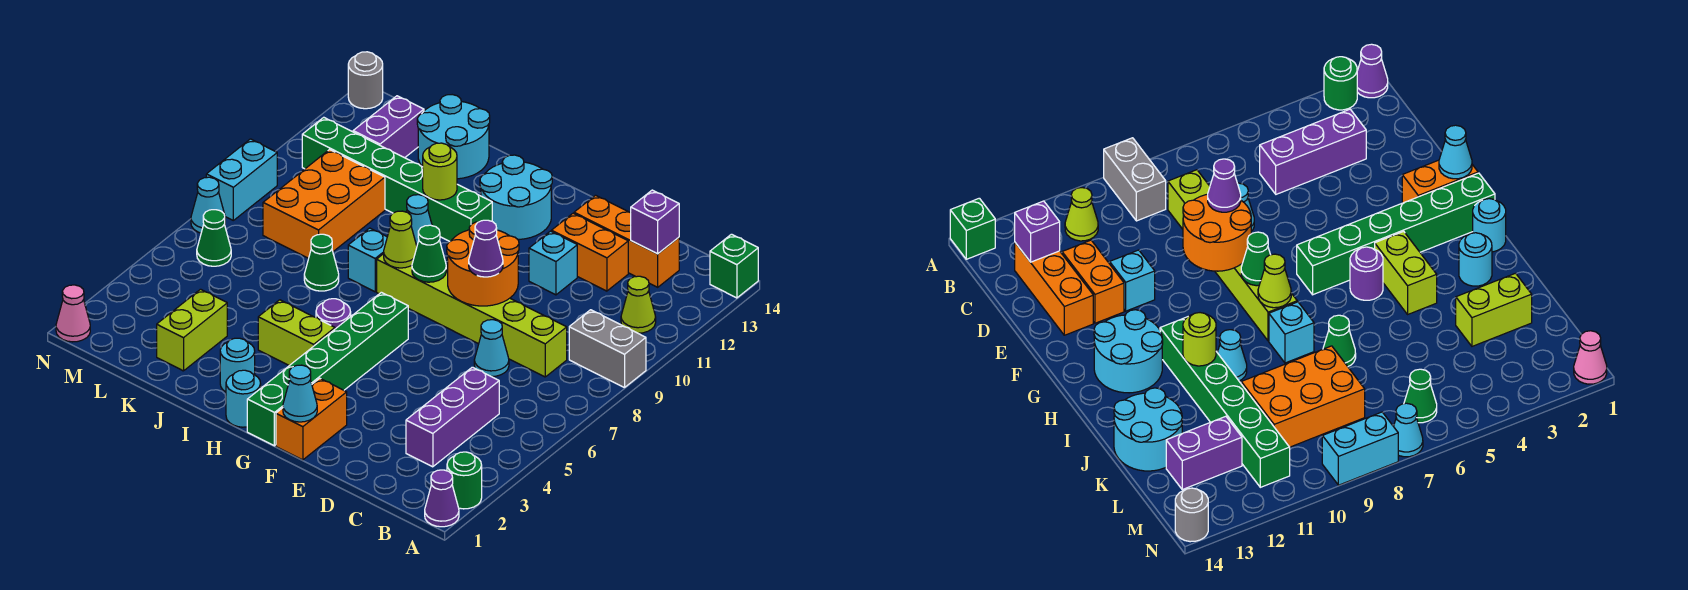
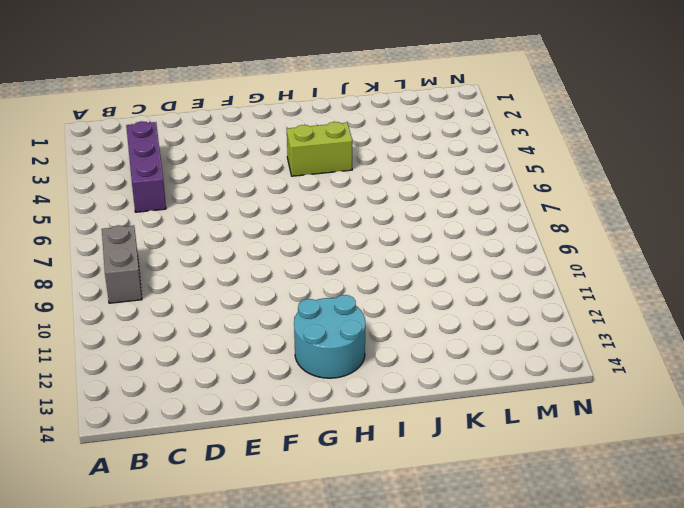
grey 1x2 brick [102,225,142,303] -> grey 1x2 brick turned to [569,310,646,388]
none -> purple 1x1 cone [425,470,459,527]
none -> green 1x1 round brick [447,452,482,509]
none -> green 1x1 brick [710,234,758,298]
none -> lime 1x1 cone [621,276,656,333]

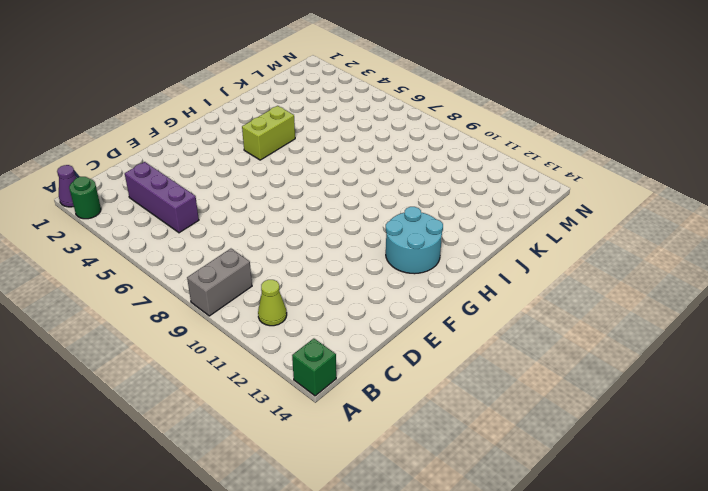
none -> lime 1x6 brick [377,254,567,377]
none -> orange 1x3 brick [574,195,679,287]
none -> cyan 1x1 cone [474,320,509,377]
none -> orange 1x2 brick [552,213,628,291]

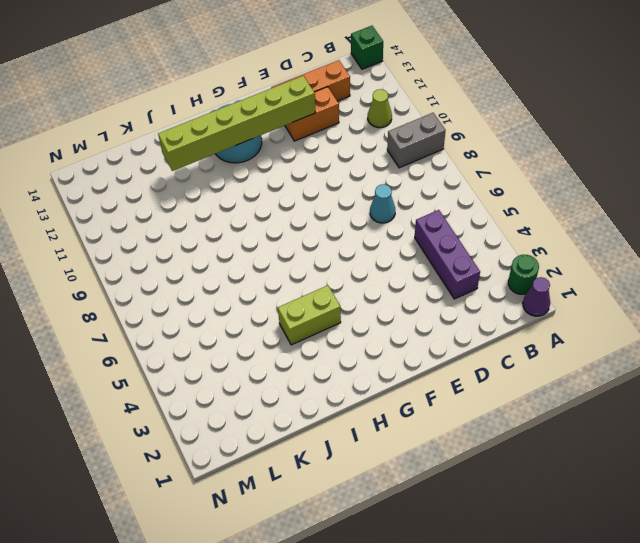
lime 1x6 brick [158,76,316,171] -> lime 1x6 brick moved to [377,254,567,377]
none -> cyan 1x1 brick [529,231,577,295]
none -> orange 1x2 brick [276,378,347,460]
none -> green 1x6 brick [247,292,408,446]
none -> cyan 1x1 round brick [226,370,261,427]

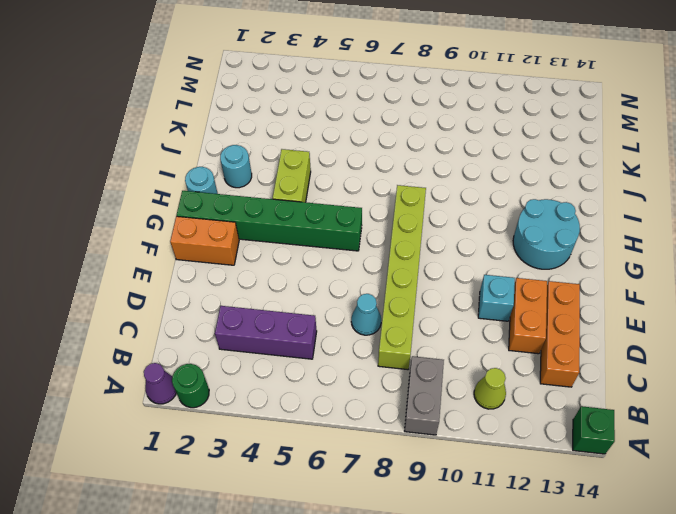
none -> purple 1x1 round brick [316,299,351,329]
none -> green 1x6 brick [302,117,492,241]
none -> cyan 1x1 brick [348,228,387,292]
none -> cyan 1x1 cone [406,195,432,245]

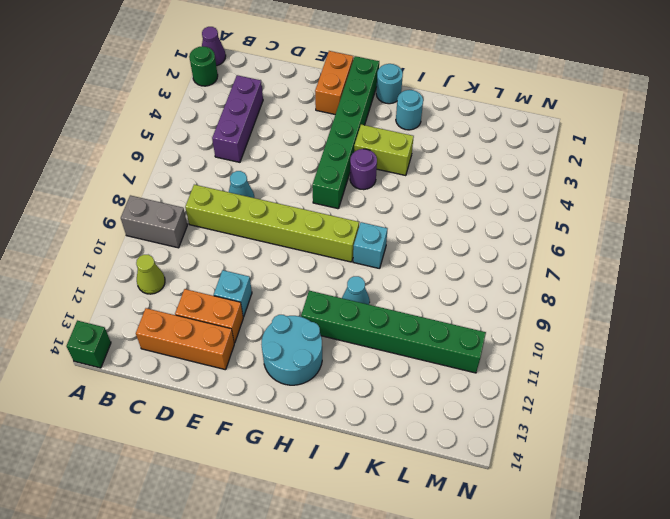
none -> green 1x1 cone [304,234,339,291]
none -> cyan 2x2 round brick [417,95,490,179]
none -> lime 1x2 brick [157,289,227,371]
none -> orange 2x3 brick [263,150,385,258]

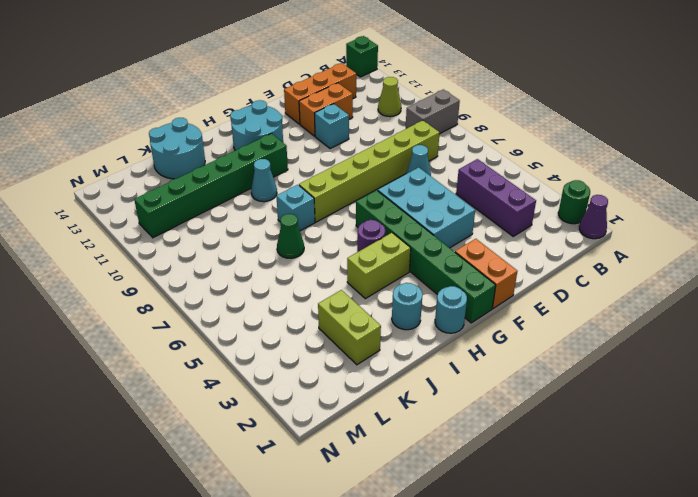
cyan 2x3 brick [378,167,475,248] -> none
none -> orange 2x3 brick [263,150,385,258]
none -> purple 1x2 brick [353,96,424,158]
none -> green 1x1 cone [197,210,231,266]
none -> pink 1x1 cone [56,285,90,342]

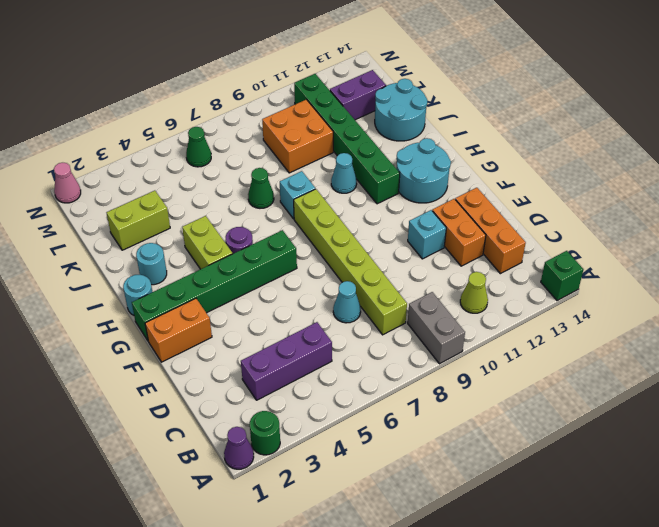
orange 2x2 brick [262,99,333,173] -> orange 2x3 brick [263,150,385,258]
none -> cyan 1x1 cone [191,177,225,233]
none -> cyan 1x2 brick [206,139,277,220]
none -> grey 1x1 round brick [348,52,383,109]
none -> purple 1x1 brick [631,190,679,254]

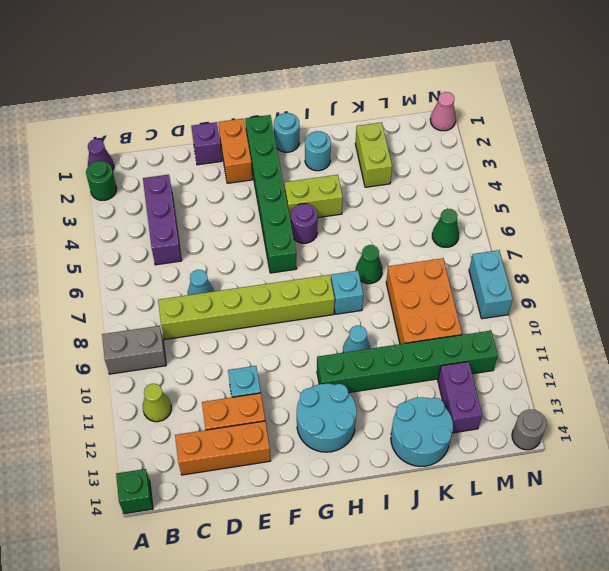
purple 1x1 brick [191,122,222,165] -> purple 1x1 brick moved to [631,190,679,254]
none -> cyan 1x1 cone [191,177,225,233]
none -> orange 2x2 round brick [447,222,519,306]
none -> cyan 1x1 cone [283,365,317,422]
none -> green 1x1 cone [412,225,446,282]

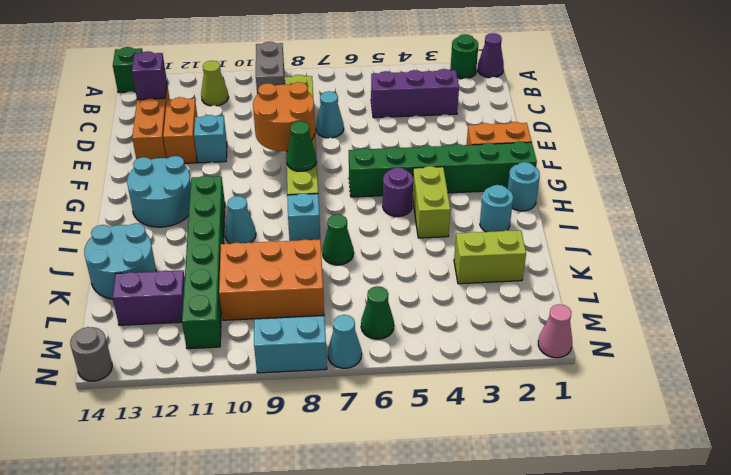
none -> cyan 1x1 cone [283,365,317,422]
none -> lime 1x1 cone [384,211,417,268]
none -> lime 1x1 round brick [423,143,457,200]
none -> purple 1x1 cone [469,220,503,277]

